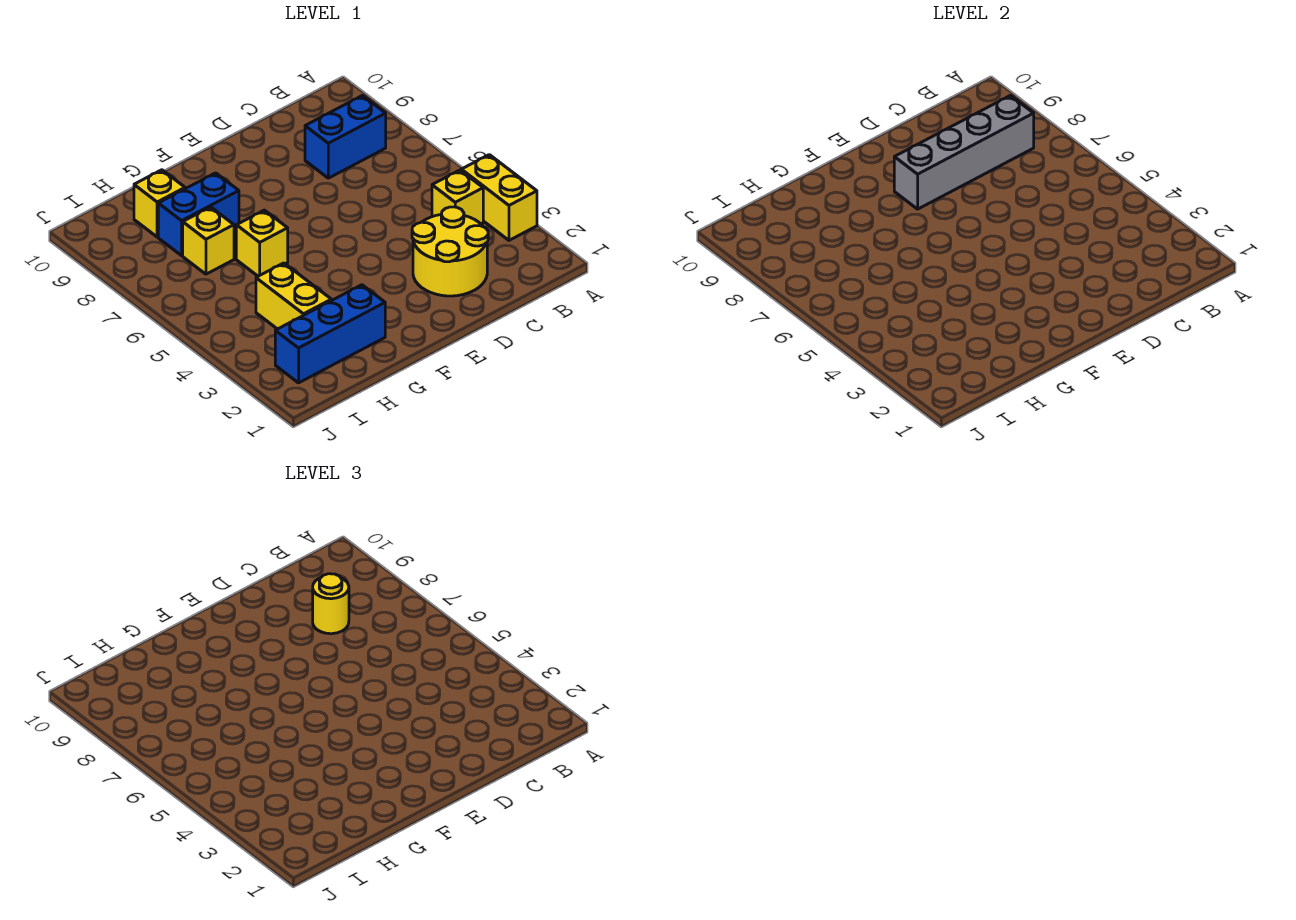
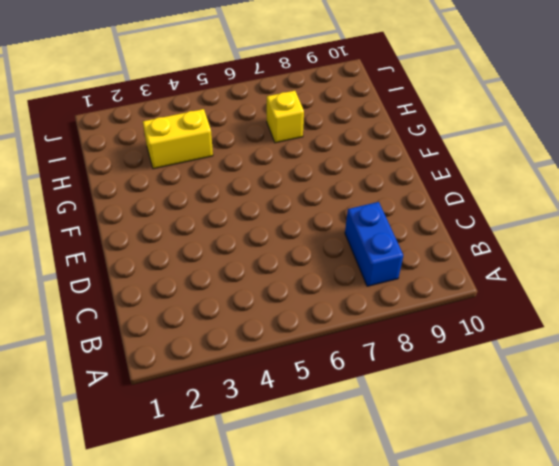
none -> yellow 1x2 brick [461,155,537,240]
none -> yellow 1x1 brick [432,170,483,224]
none -> yellow 2x2 round brick [412,207,488,296]

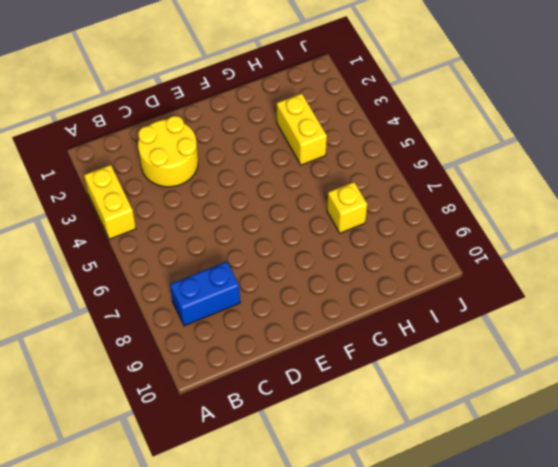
none -> yellow 1x1 brick [432,170,483,224]
none -> blue 1x3 brick [275,285,385,383]
none -> yellow 1x1 brick [236,210,288,276]

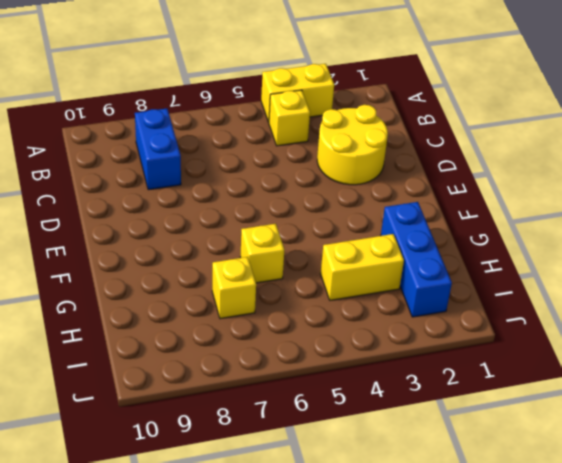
none -> blue 1x2 brick [158,173,239,256]
none -> yellow 1x1 brick [134,170,185,237]
none -> grey 1x4 brick [894,96,1034,209]

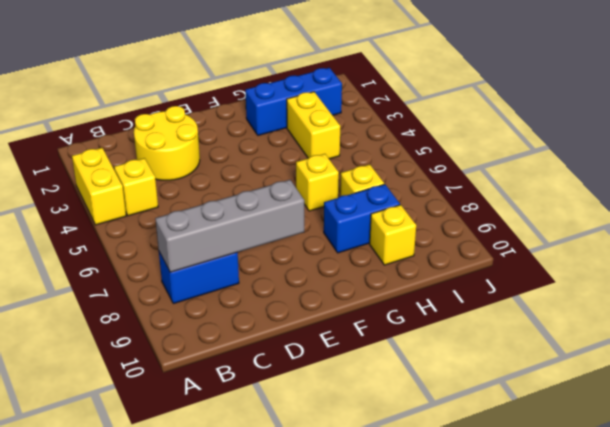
none -> yellow 1x1 round brick [313,574,349,634]

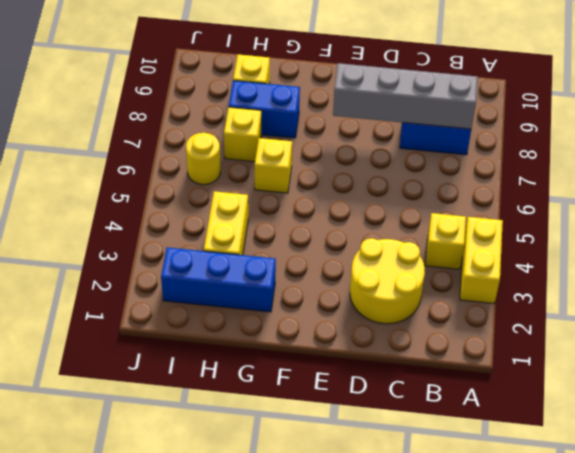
yellow 1x1 round brick [186,133,220,185] -> yellow 1x1 round brick moved to [313,574,349,634]

